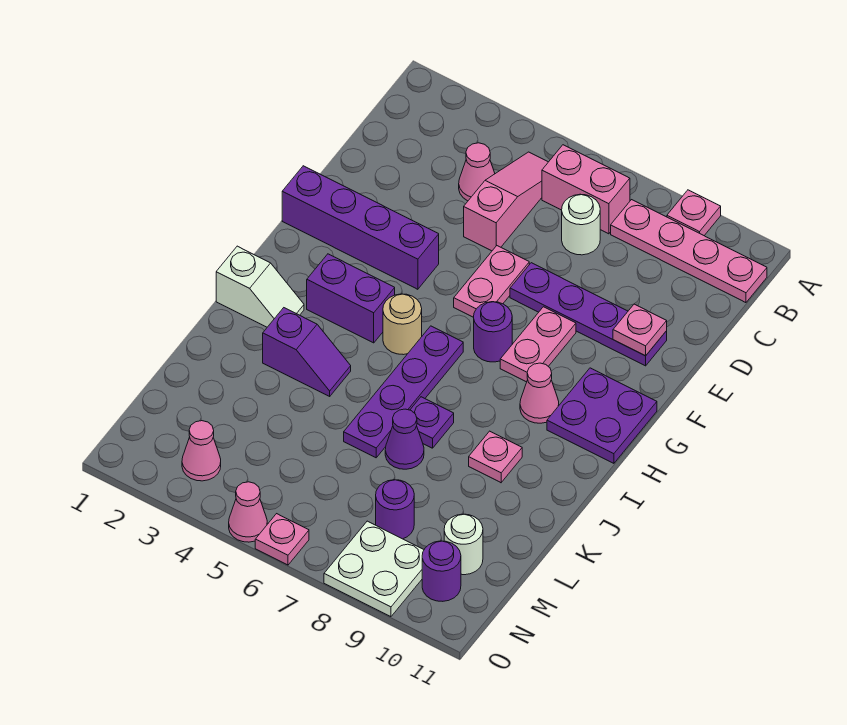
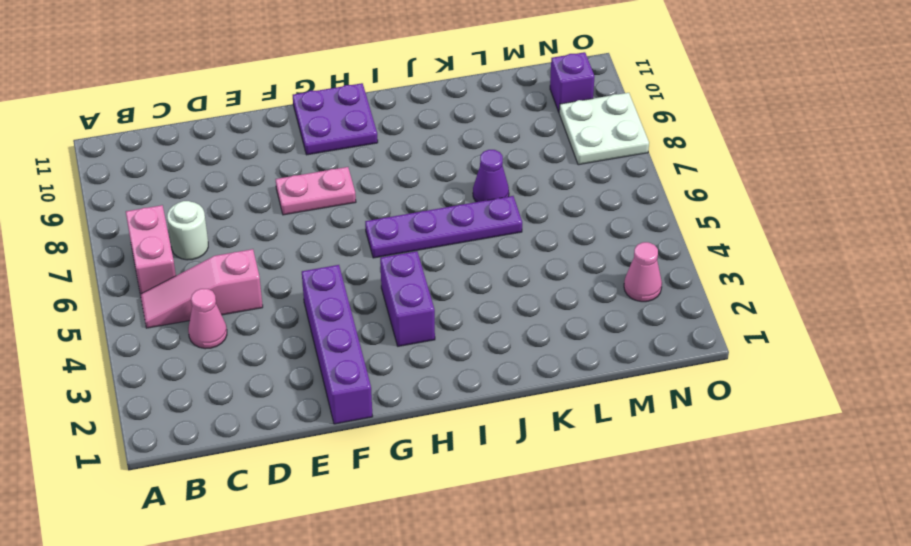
purple 1x1 brick [550,52,595,112] -> purple 1x1 round brick [422,541,461,601]
none -> pink 1x1 plate [667,190,721,235]
none -> pink 1x4 plate [611,200,767,303]
none -> pink 1x2 plate [454,246,529,317]

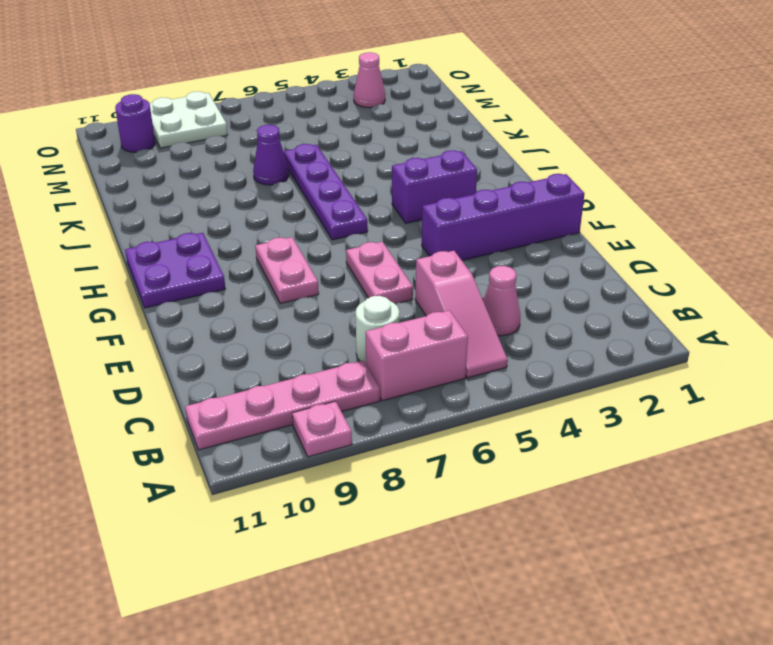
none -> purple 1x4 plate [510,263,667,366]
none -> purple 1x1 round brick [474,302,512,362]
none -> tan 1x1 round brick [383,294,422,355]

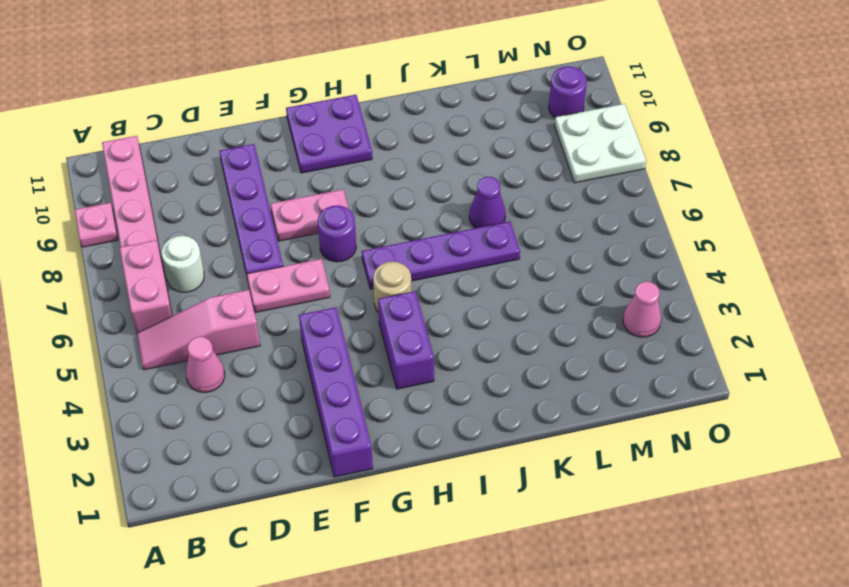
none -> pink 1x1 cone [520,363,559,423]
none -> white 1x2 slope [216,246,304,327]
none -> purple 1x2 slope [263,308,351,396]

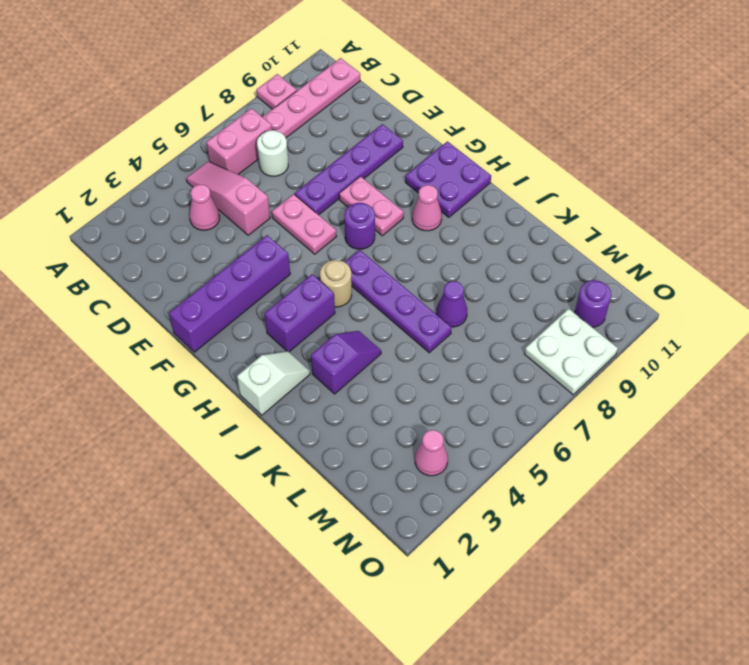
none -> purple 1x1 plate [410,397,454,448]
none -> pink 1x1 plate [469,431,522,483]
none -> purple 1x1 round brick [376,480,414,539]

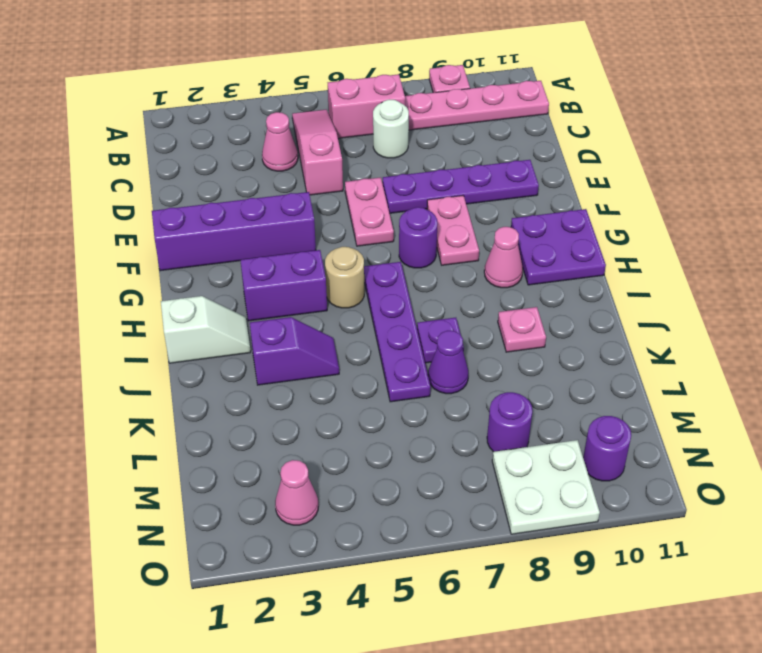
none -> white 1x1 round brick [444,514,483,575]
none -> pink 1x1 cone [229,482,267,542]
none -> pink 1x1 plate [255,514,309,565]

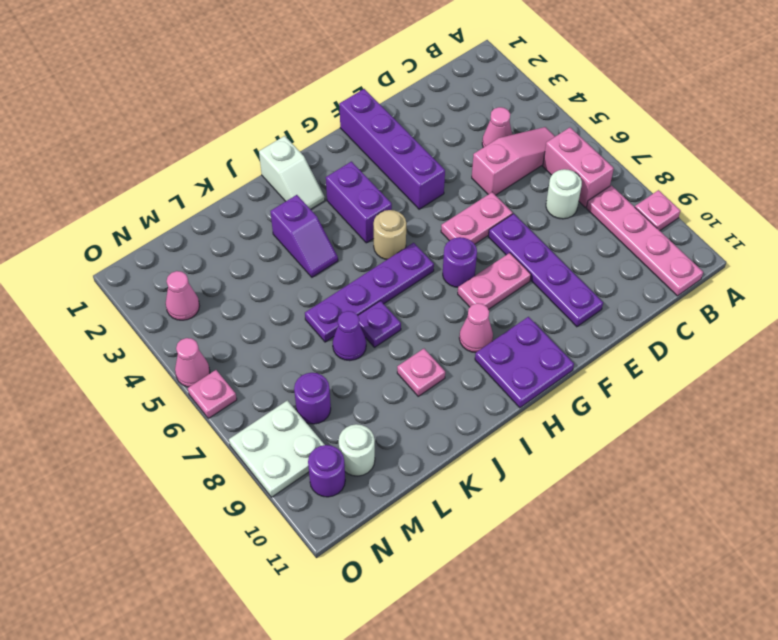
none -> pink 1x1 plate [613,304,667,356]

